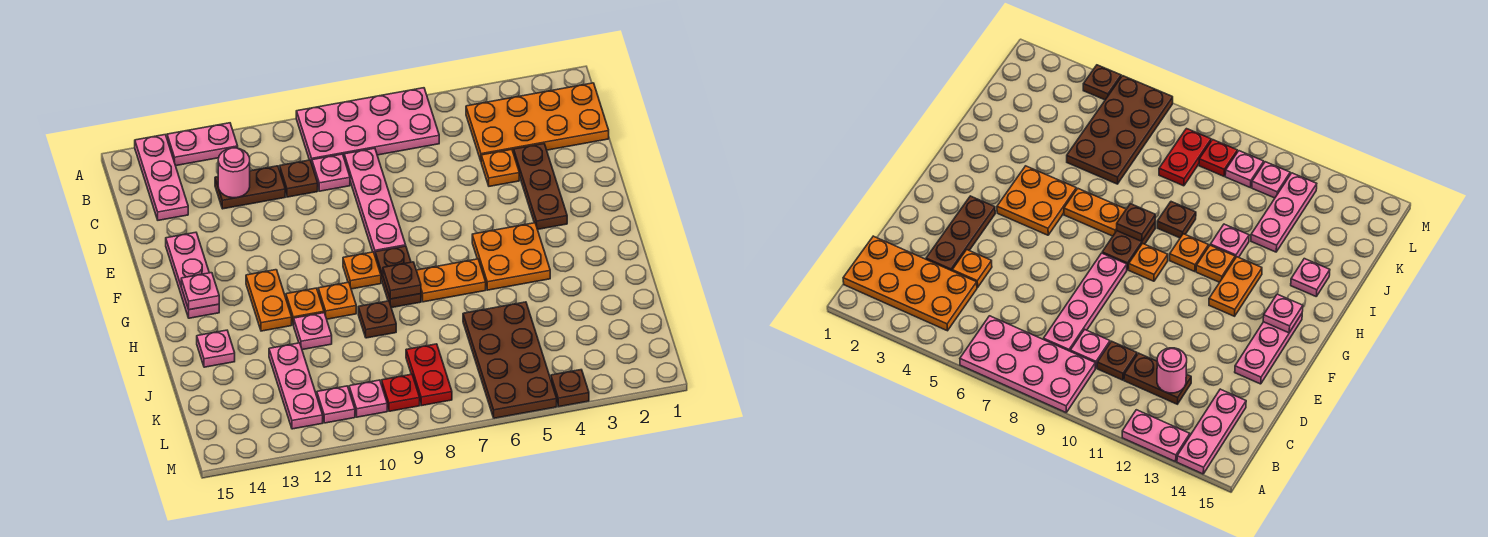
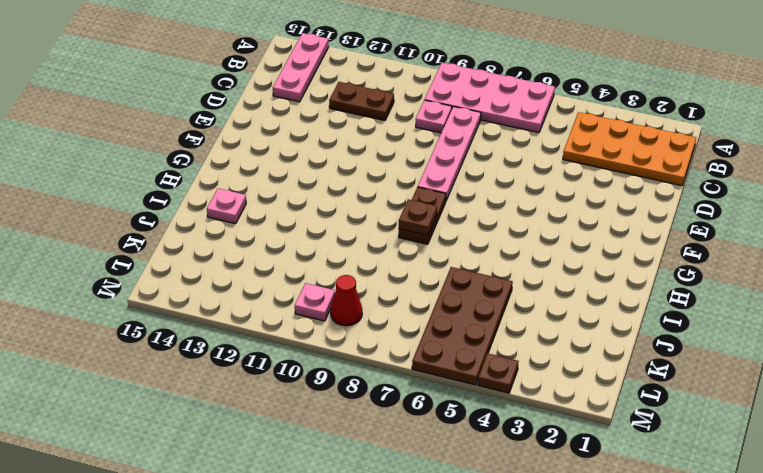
red 1x1 cone [331,275,362,326] -> red 1x1 plate [382,374,420,411]
none -> pink 1x2 plate [167,123,238,166]
none -> brown 1x1 plate [280,160,318,197]
none -> brown 1x3 plate [514,144,567,229]
none -> orange 1x1 plate [481,149,519,186]

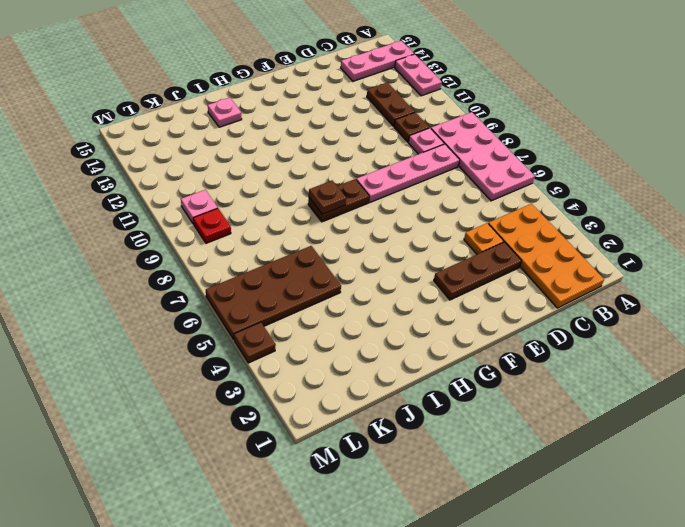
none -> pink 1x3 plate [166,232,219,318]
none -> orange 2x2 plate [472,223,550,290]
none -> orange 1x1 plate [343,252,381,289]
none -> orange 1x2 plate [246,270,292,331]

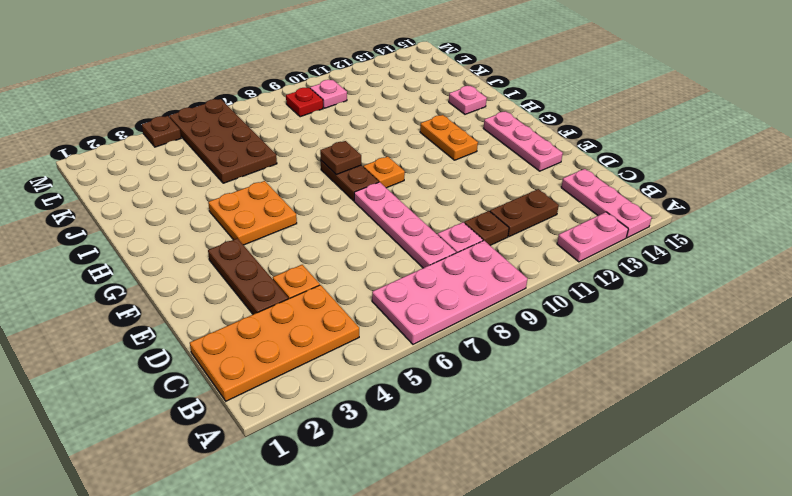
none -> orange 1x2 plate [416,259,486,302]
none -> orange 1x1 plate [318,282,356,319]
none -> orange 1x1 plate [286,288,324,325]
none -> brown 1x1 plate [358,301,396,338]

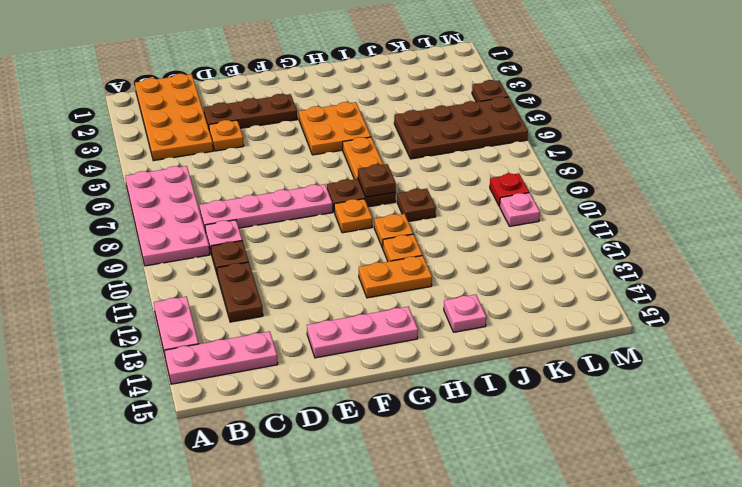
none -> pink 1x1 plate [294,313,332,350]
none -> pink 1x3 plate [269,343,323,429]
none -> red 1x2 plate [406,344,452,406]
none -> pink 1x1 plate [317,386,355,423]

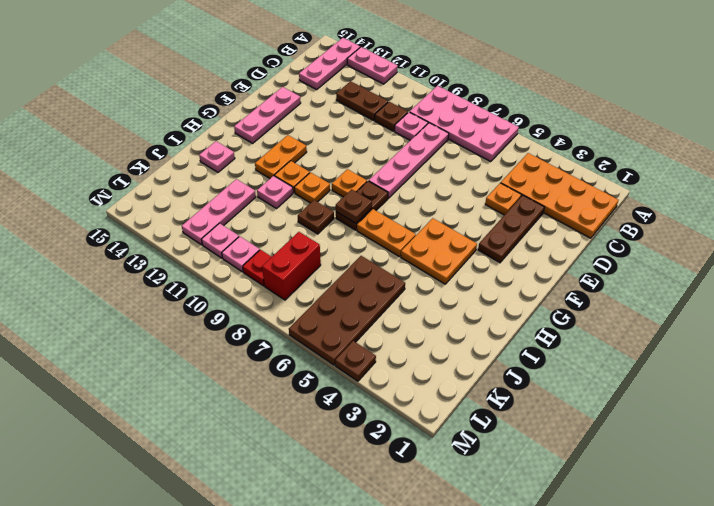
red 1x2 brick [262,232,321,300] -> red 1x2 plate [406,344,452,406]
none -> pink 1x1 round brick [218,148,250,198]
none -> pink 1x1 plate [181,273,219,310]

